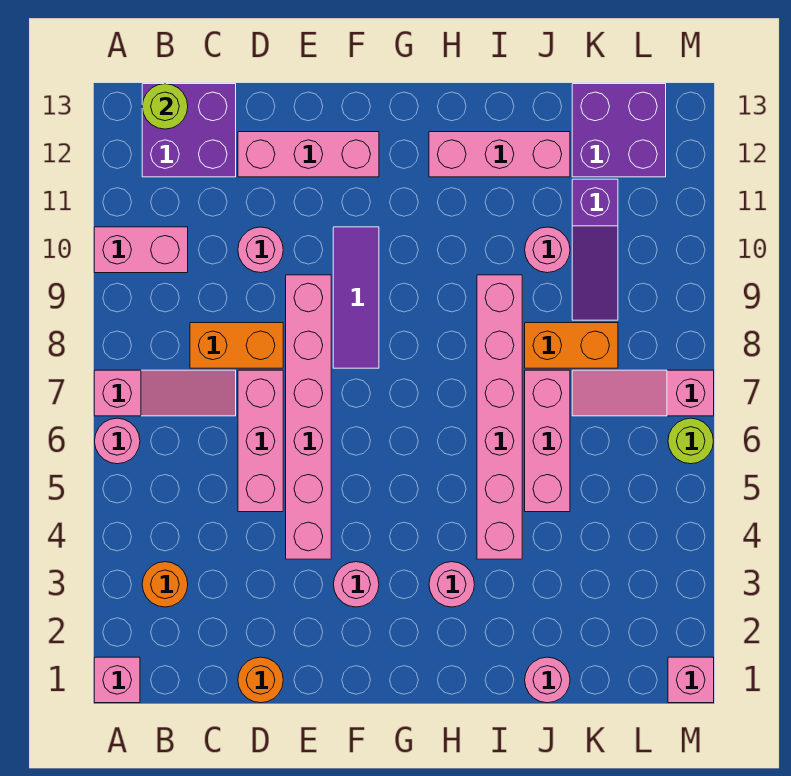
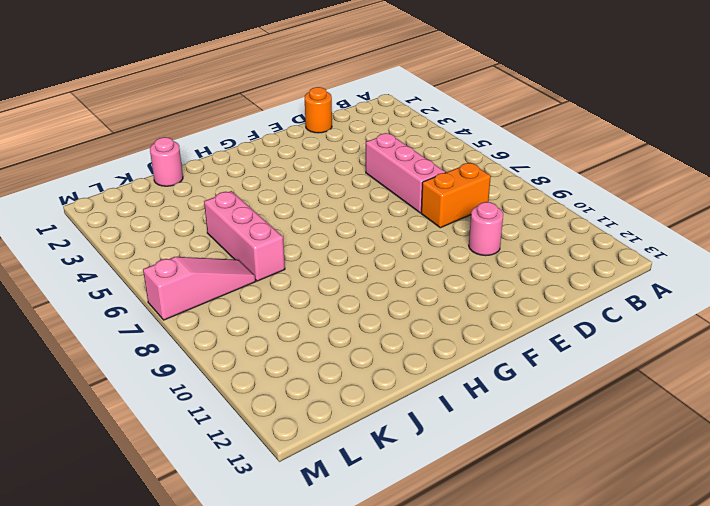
none -> pink 1x1 brick [94,657,140,703]
none -> pink 1x1 round brick [95,418,140,464]
none -> pink 1x3 slope [94,370,236,416]

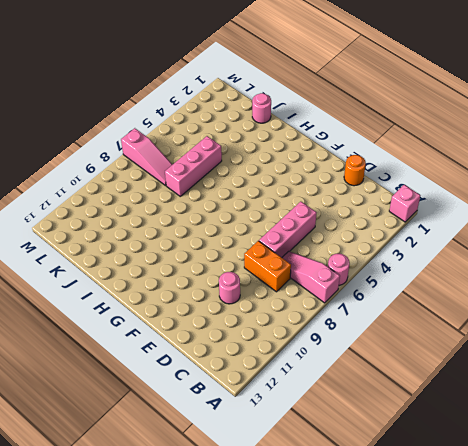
none -> pink 1x2 brick [94,227,188,273]
none -> orange 1x1 round brick [142,562,188,607]
none -> purple 2x2 brick [142,84,236,177]

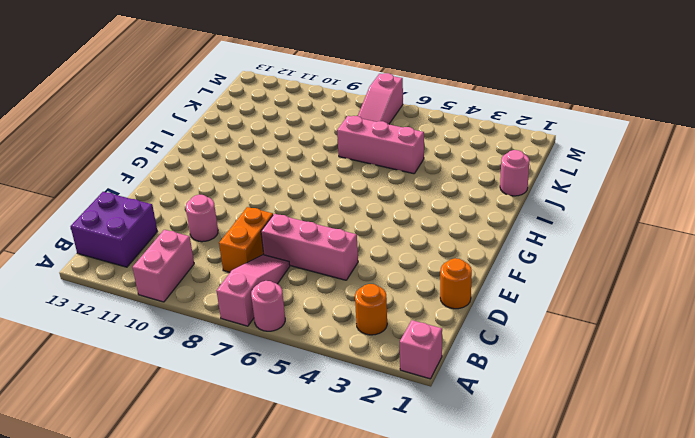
none -> pink 1x3 brick [238,132,379,177]
none -> pink 1x6 brick [286,275,331,559]
none -> pink 1x1 round brick [334,562,379,607]

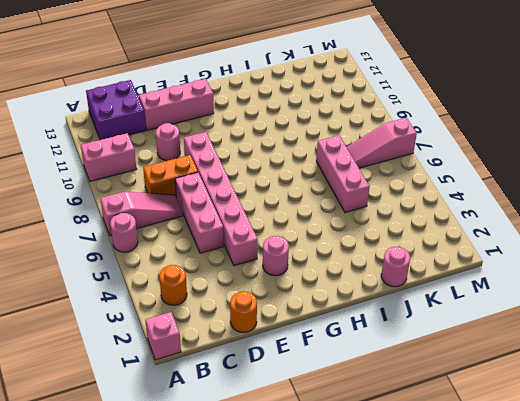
none -> purple 1x3 tile [333,227,379,368]
none -> pink 1x1 round brick [429,562,475,607]
none -> pink 1x3 brick [429,132,570,177]

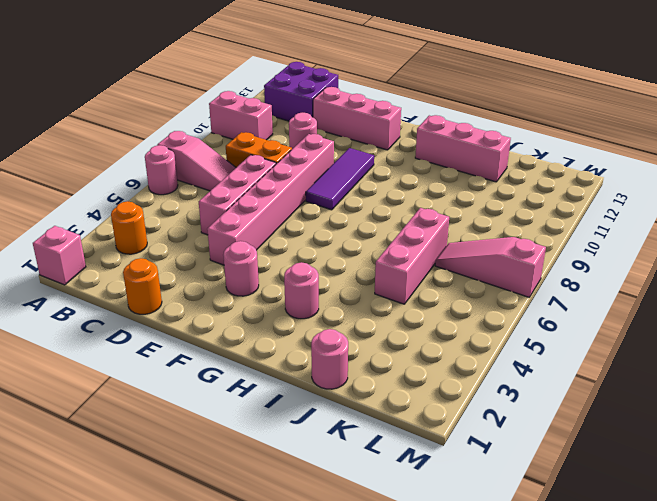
none -> pink 1x6 brick [477,275,522,559]
none -> orange 1x2 brick [525,323,618,368]
none -> pink 1x1 round brick [525,227,570,273]

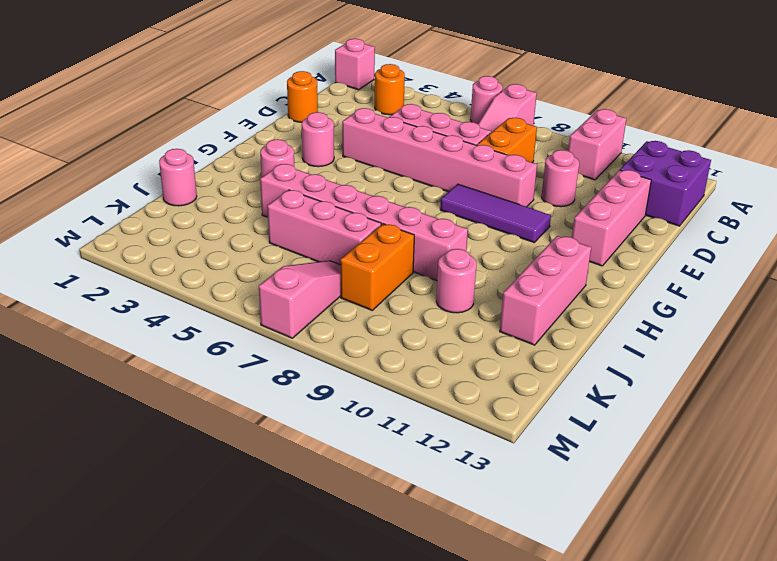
none -> purple 1x3 slope [572,179,618,320]
none -> purple 2x2 brick [572,84,666,177]
none -> pink 1x1 brick [668,657,714,703]

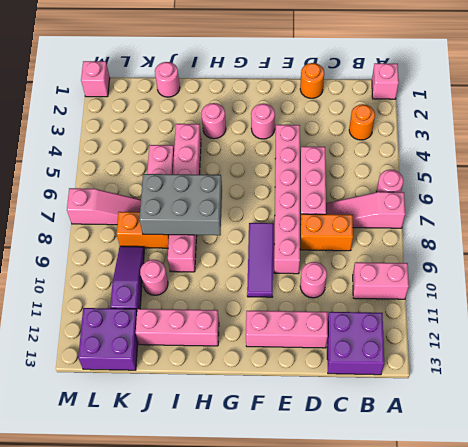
grey 2x3 brick [140,174,222,235] -> none
none -> lime 1x1 round brick [668,418,713,464]
none -> lime 1x1 round brick [142,84,188,129]

